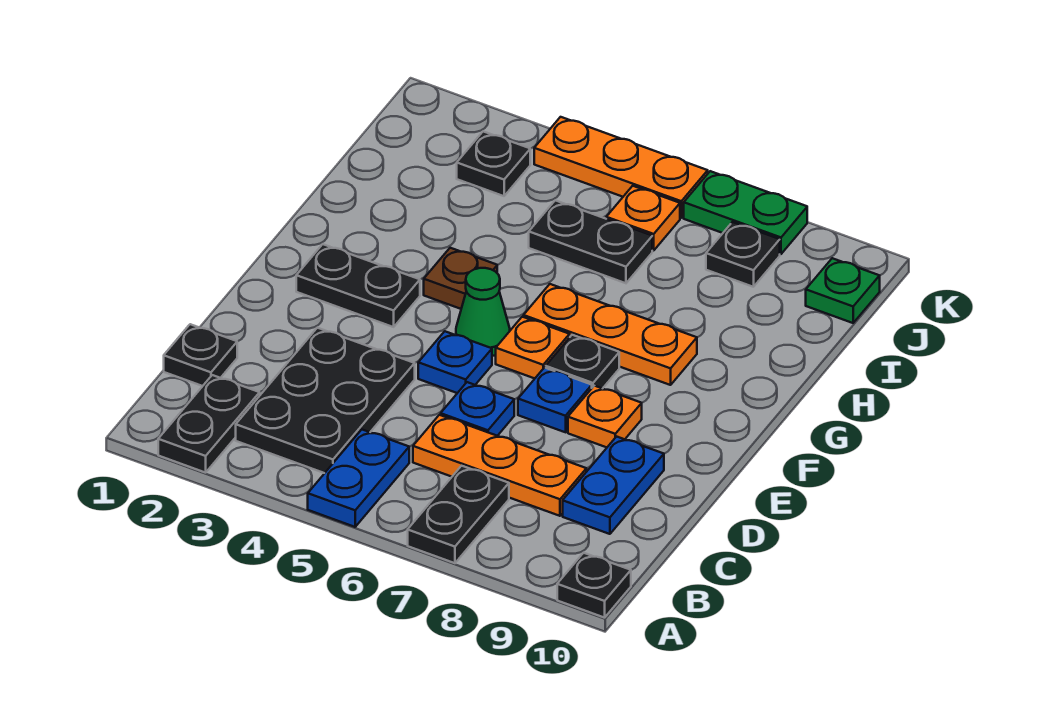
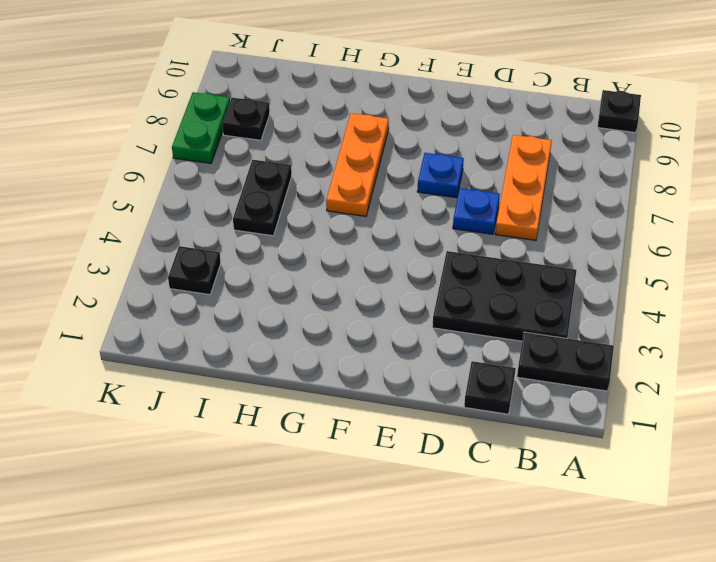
none -> blue 1x2 plate [308,430,409,527]
none -> black 1x2 plate [408,466,509,563]
none -> blue 1x2 plate [563,437,664,534]

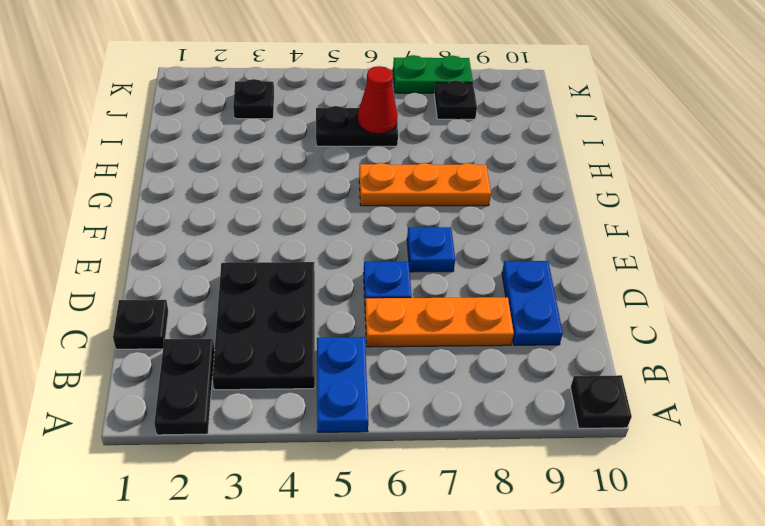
red 1x1 cone [358,66,398,134] -> none
none -> black 1x2 plate [408,466,509,563]
none -> blue 1x1 plate [418,331,492,393]
none -> orange 1x1 plate [568,386,642,447]

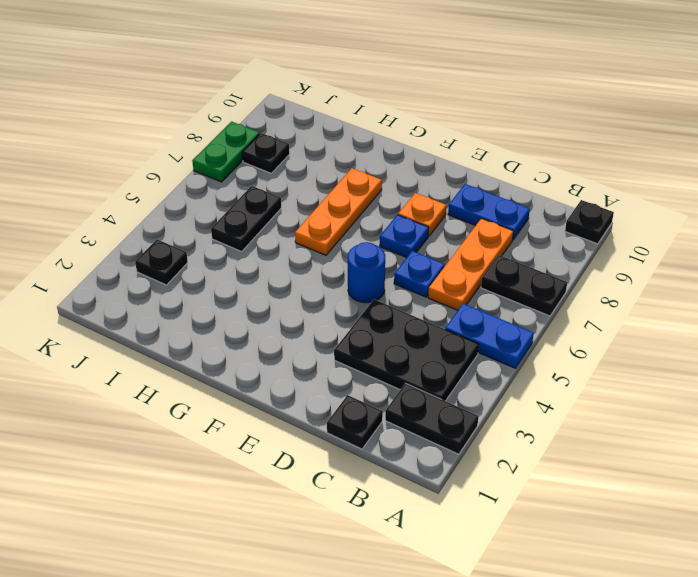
blue 1x1 round brick [348,242,385,303] -> blue 1x1 plate [418,331,492,393]
none -> black 1x2 plate [296,244,420,327]
none -> green 1x1 cone [456,268,510,356]
none -> orange 1x1 plate [496,317,570,378]

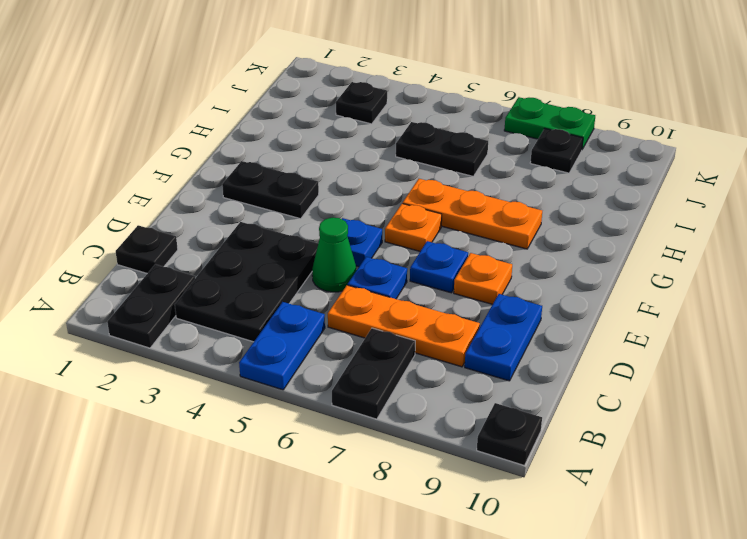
green 1x1 cone [312,218,357,292] -> green 1x1 cone moved to [456,268,510,356]
none -> black 1x1 plate [546,335,619,389]
none -> brown 1x1 plate [424,248,497,309]
none -> orange 1x1 plate [606,186,680,251]

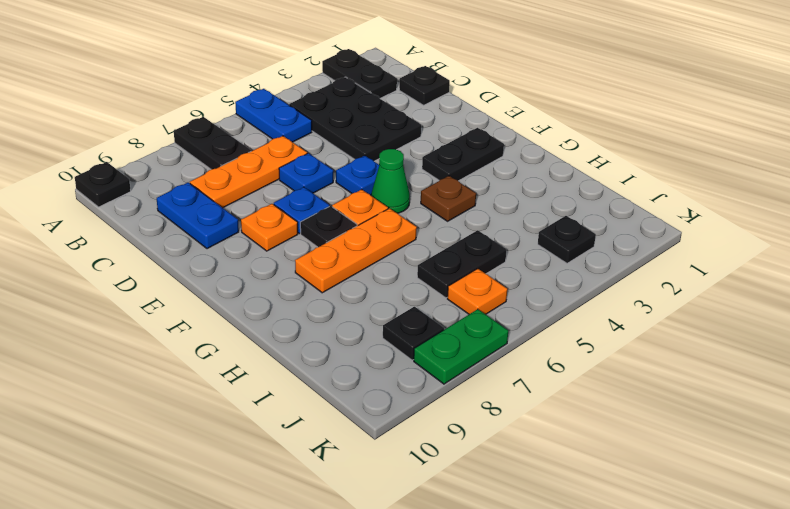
none -> green 1x1 plate [806,258,880,323]
none -> orange 1x3 plate [534,117,708,218]

